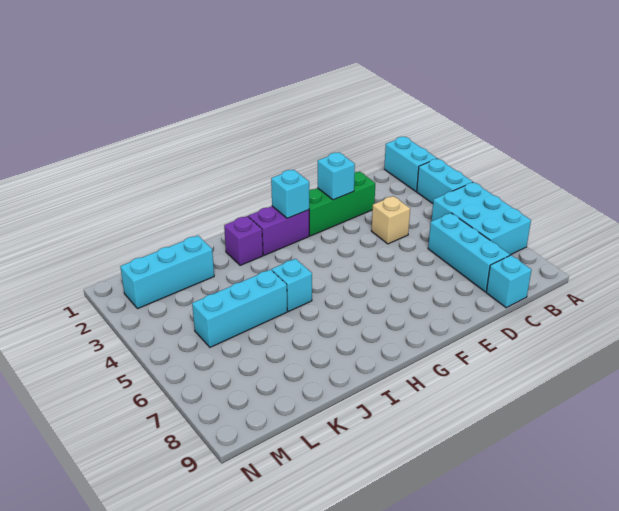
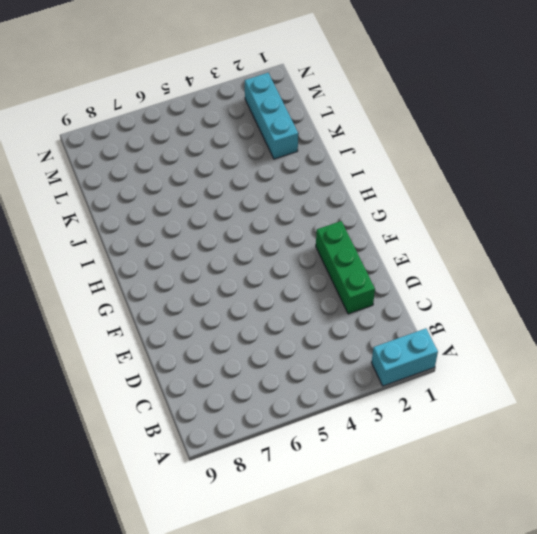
none -> cyan 1x2 brick [417,159,473,203]
none -> cyan 2x3 brick [432,182,531,255]
none -> cyan 1x3 brick [428,213,510,292]

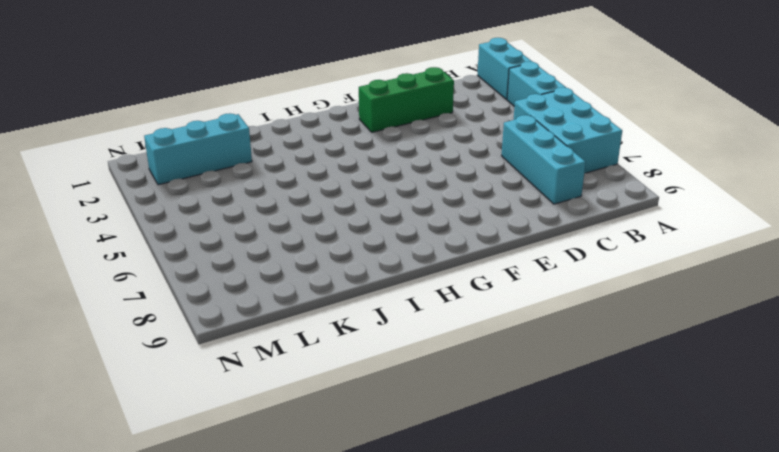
none -> cyan 1x1 brick [486,255,531,308]
none -> tan 1x1 brick [371,196,410,244]
none -> purple 1x2 brick [248,206,309,255]

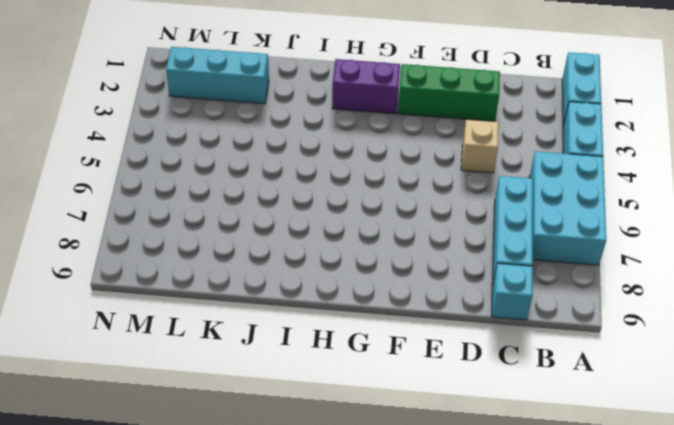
none -> purple 1x1 brick [224,216,263,265]
none -> cyan 1x1 brick [272,259,312,312]
none -> cyan 1x3 brick [192,269,287,347]

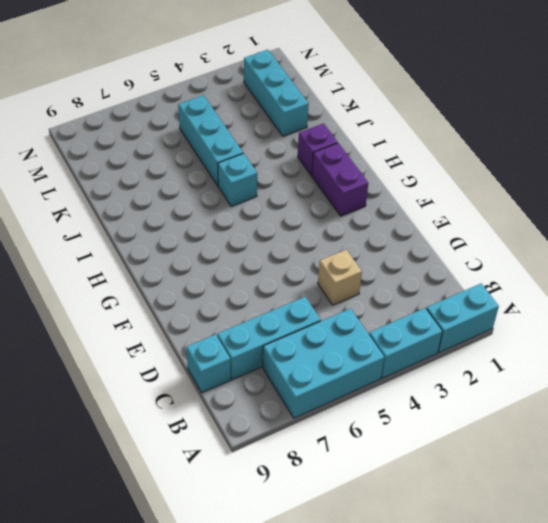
none -> green 1x3 brick [309,172,375,236]
none -> cyan 1x1 brick [318,152,355,200]
none -> cyan 1x1 brick [271,170,309,218]

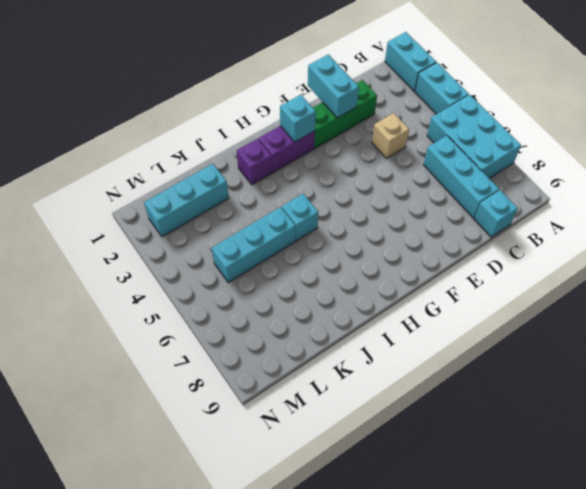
cyan 1x2 brick [308,54,359,118] -> cyan 1x1 brick [318,152,355,200]

